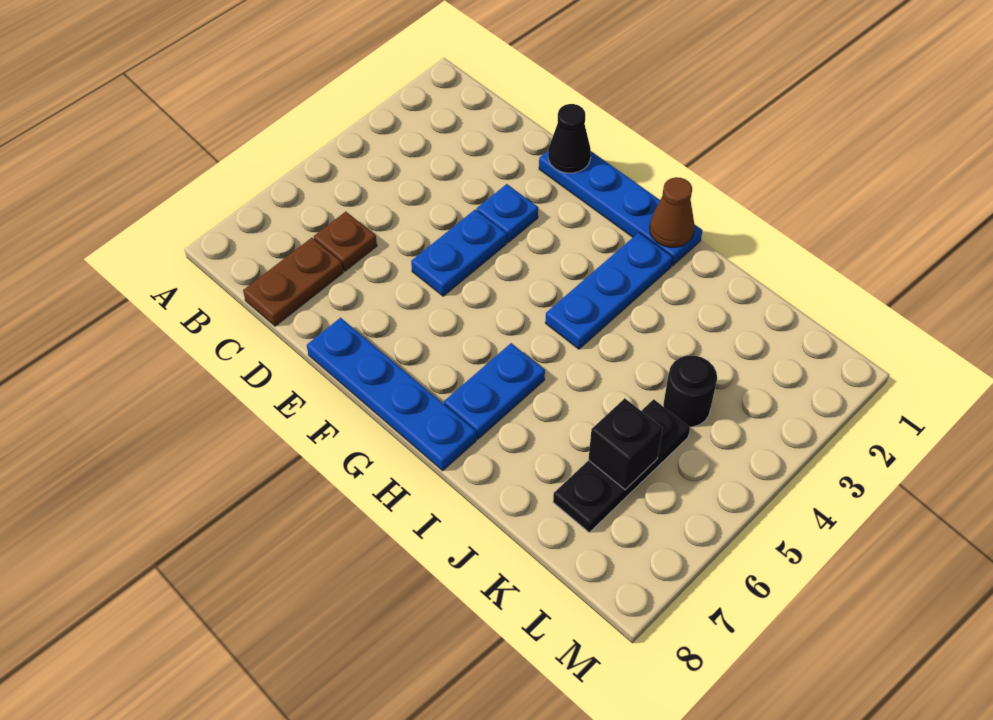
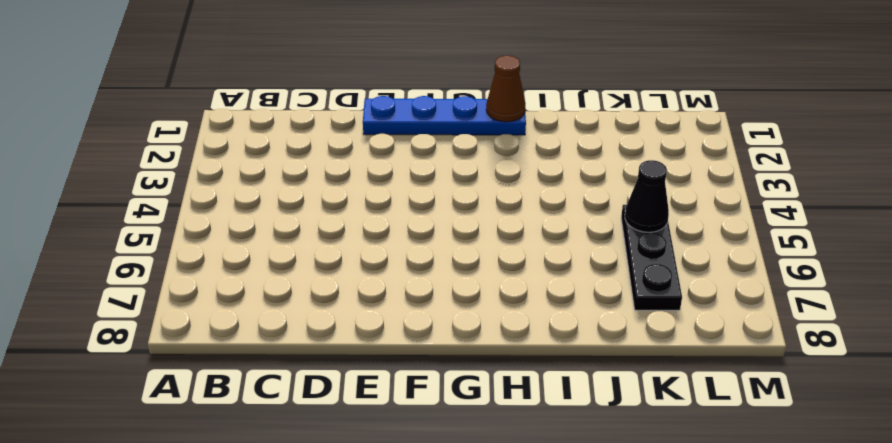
black 1x1 cone [625,160,669,232] -> black 1x1 cone moved to [548,104,591,173]
none -> brown 1x1 plate [314,212,377,271]
none -> brown 1x2 plate [243,238,343,326]
none -> blue 1x1 plate [477,184,538,243]

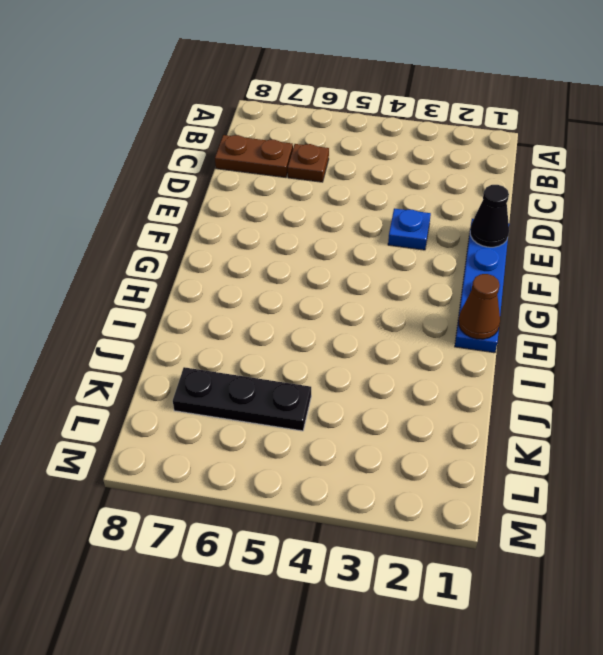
none -> blue 1x2 plate [411,210,507,296]
none -> blue 1x4 plate [307,318,476,471]
none -> blue 1x3 plate [545,233,673,349]

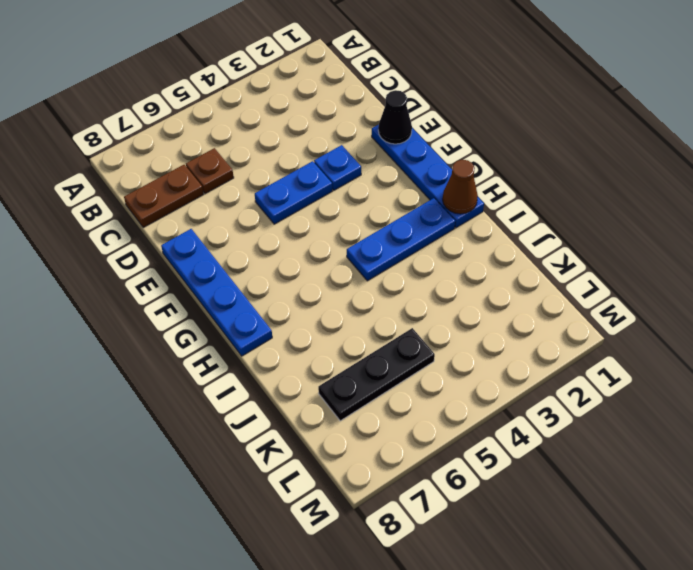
none -> blue 1x2 plate [444,343,545,439]
none -> black 1x1 round brick [663,356,717,427]
none -> black 1x1 brick [588,398,663,490]

